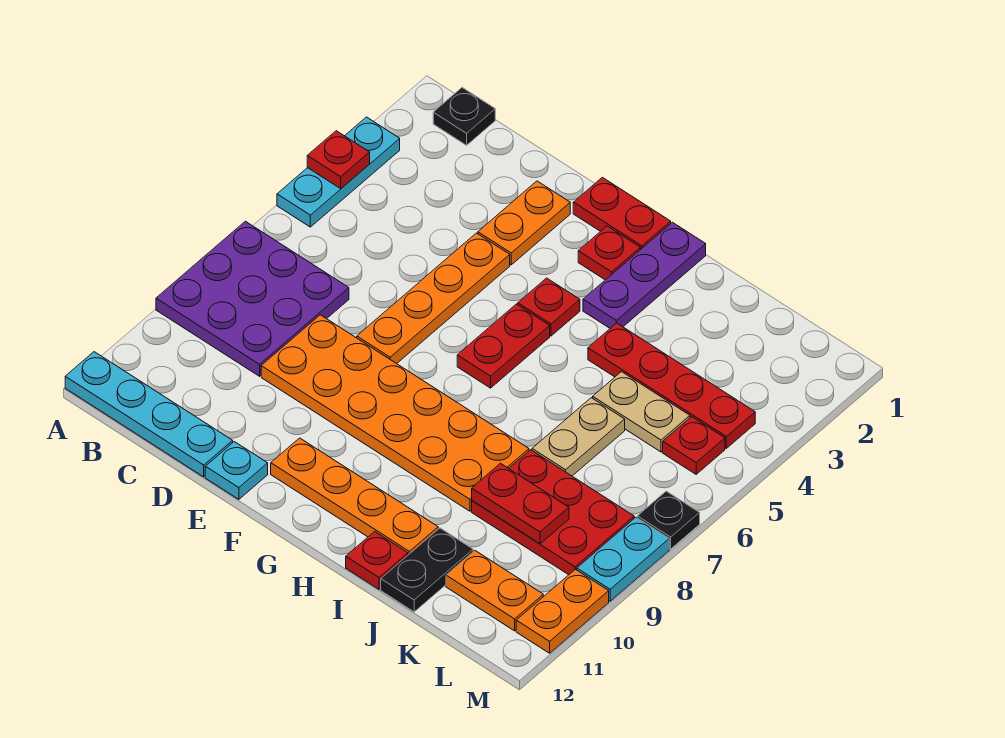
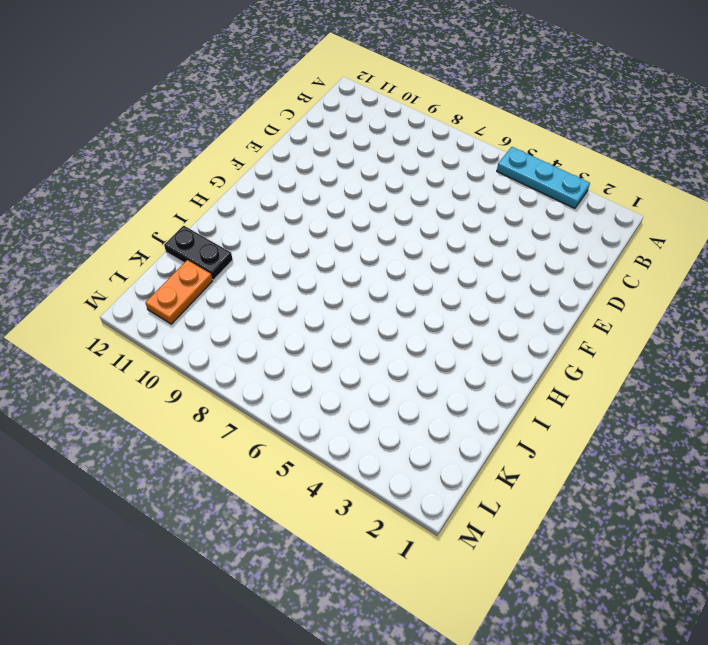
none -> purple 3x3 plate [156,221,349,376]
none -> cyan 1x4 plate [65,352,233,477]
none -> black 1x1 plate [433,88,495,145]

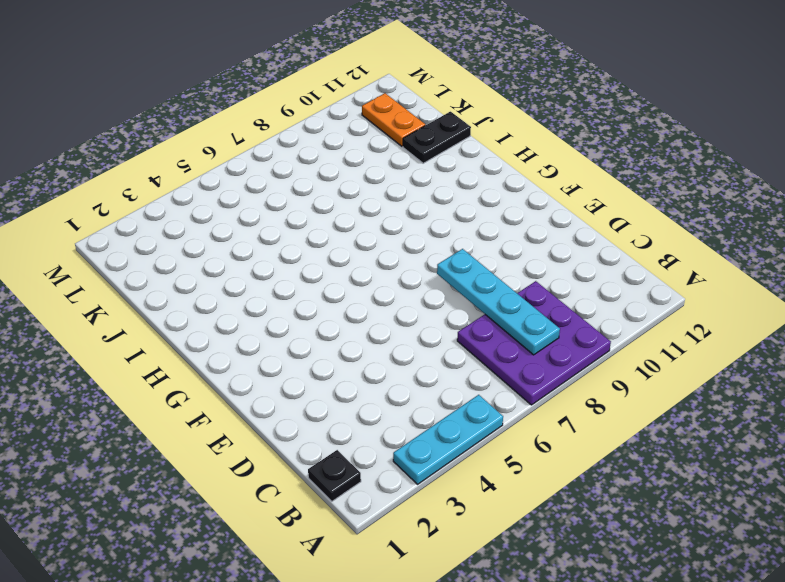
cyan 1x4 plate [437,249,560,355] -> cyan 1x4 plate moved to [65,352,233,477]
none -> orange 2x6 plate [261,315,529,511]
none -> orange 1x2 plate [478,181,570,265]
none -> orange 1x4 plate [357,233,510,364]

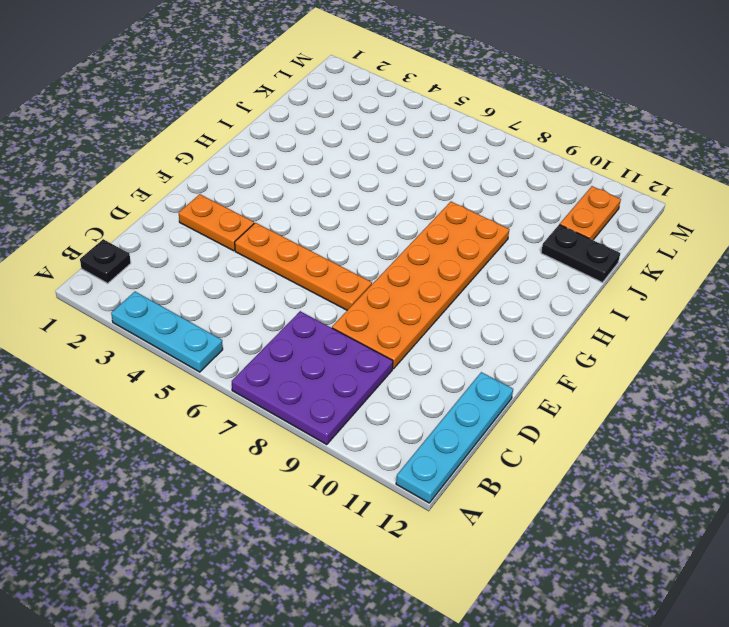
none -> cyan 1x1 plate [205,442,268,499]
none -> red 1x2 plate [573,177,671,250]
none -> orange 1x4 plate [271,438,438,555]

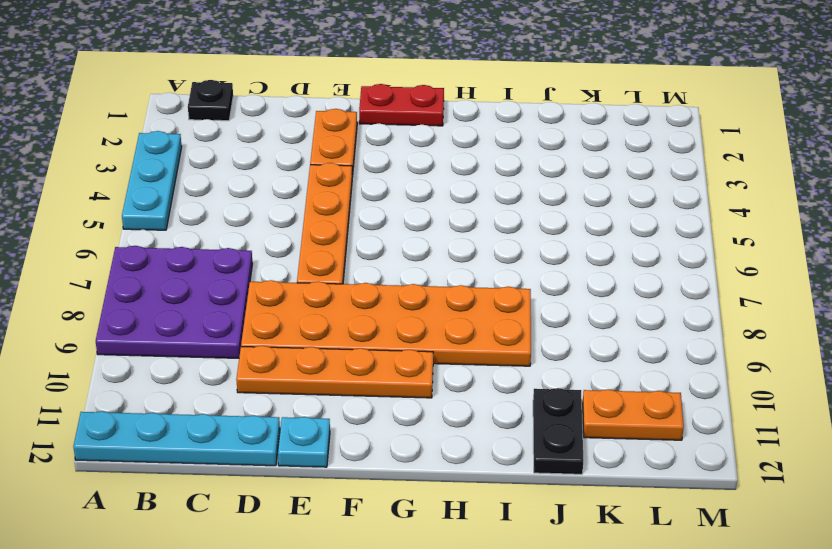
orange 1x4 plate [236,346,433,398] -> orange 1x4 plate moved to [271,438,438,555]
none -> red 1x1 plate [578,226,640,280]
none -> red 1x1 plate [518,278,580,336]
none -> red 1x2 plate [457,304,550,388]

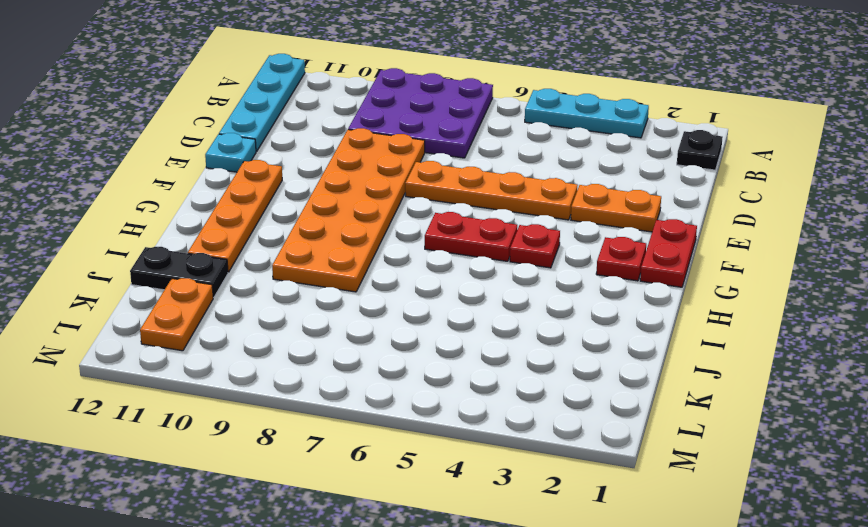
none -> purple 1x3 plate [583,222,706,328]
none -> red 1x4 plate [588,323,755,448]
none -> red 1x1 plate [346,532,408,589]

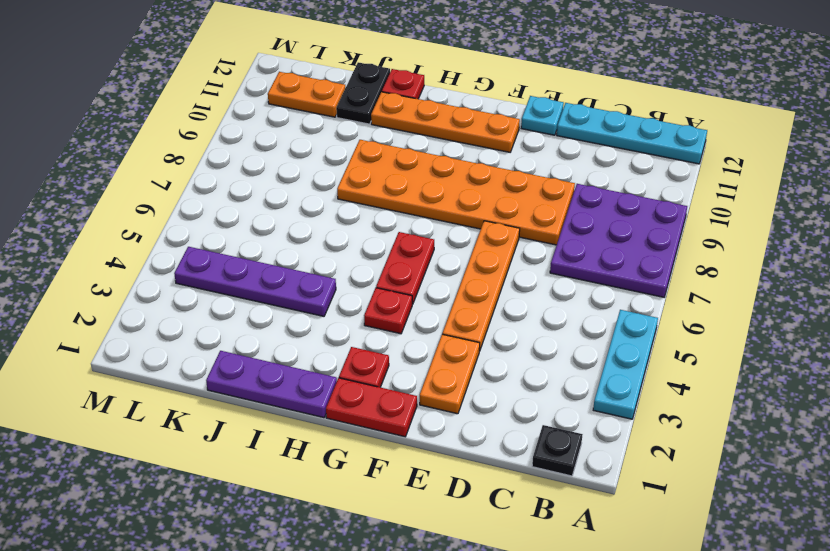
purple 1x3 plate [206,351,337,418] -> purple 1x3 plate turned to [583,222,706,328]
purple 1x4 plate [174,247,336,316] -> red 1x4 plate [588,323,755,448]
none -> tan 1x2 plate [593,372,690,452]
none -> tan 1x2 plate [532,398,625,476]
none -> red 2x3 plate [472,450,634,575]

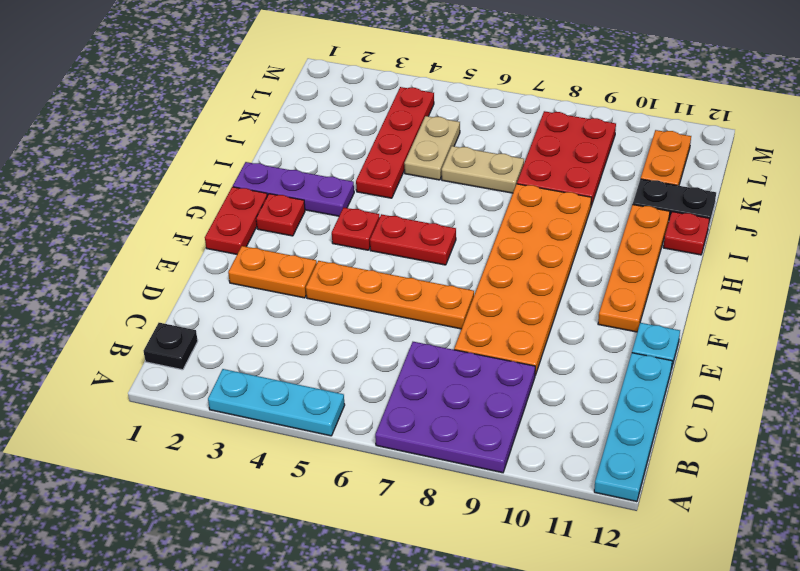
none -> red 1x1 plate [663,417,725,474]
none -> black 1x1 plate [637,491,700,549]
none -> cyan 1x2 plate [577,517,669,601]

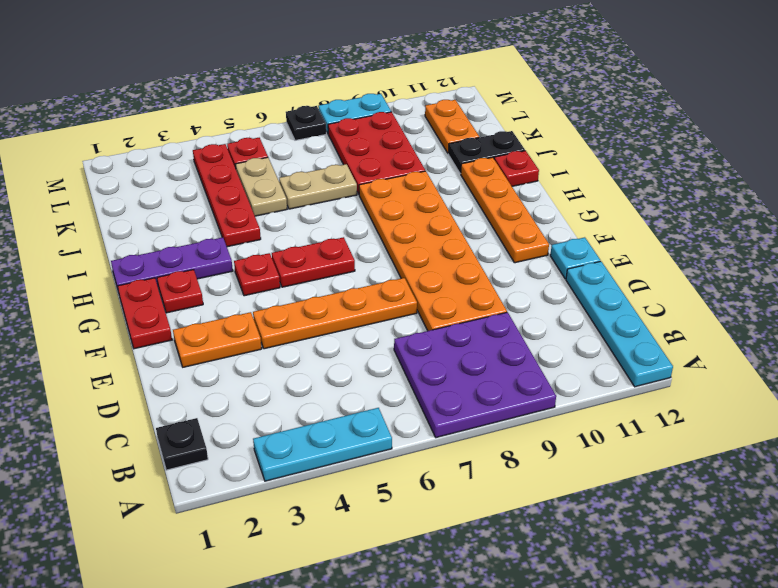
none -> orange 1x2 plate [516,569,609,653]
none -> red 1x1 plate [307,131,370,188]
none -> red 1x2 plate [472,464,569,544]

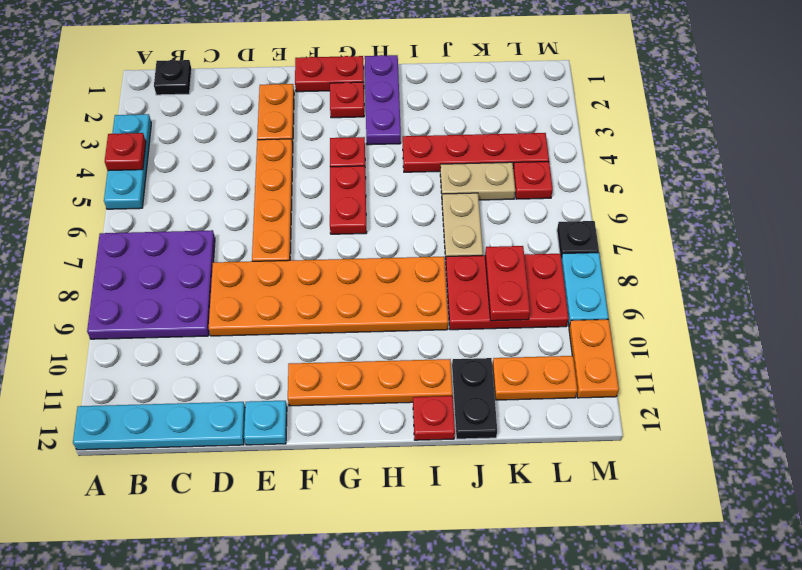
red 1x2 plate [485,246,530,321] -> red 1x2 plate turned to [472,464,569,544]

